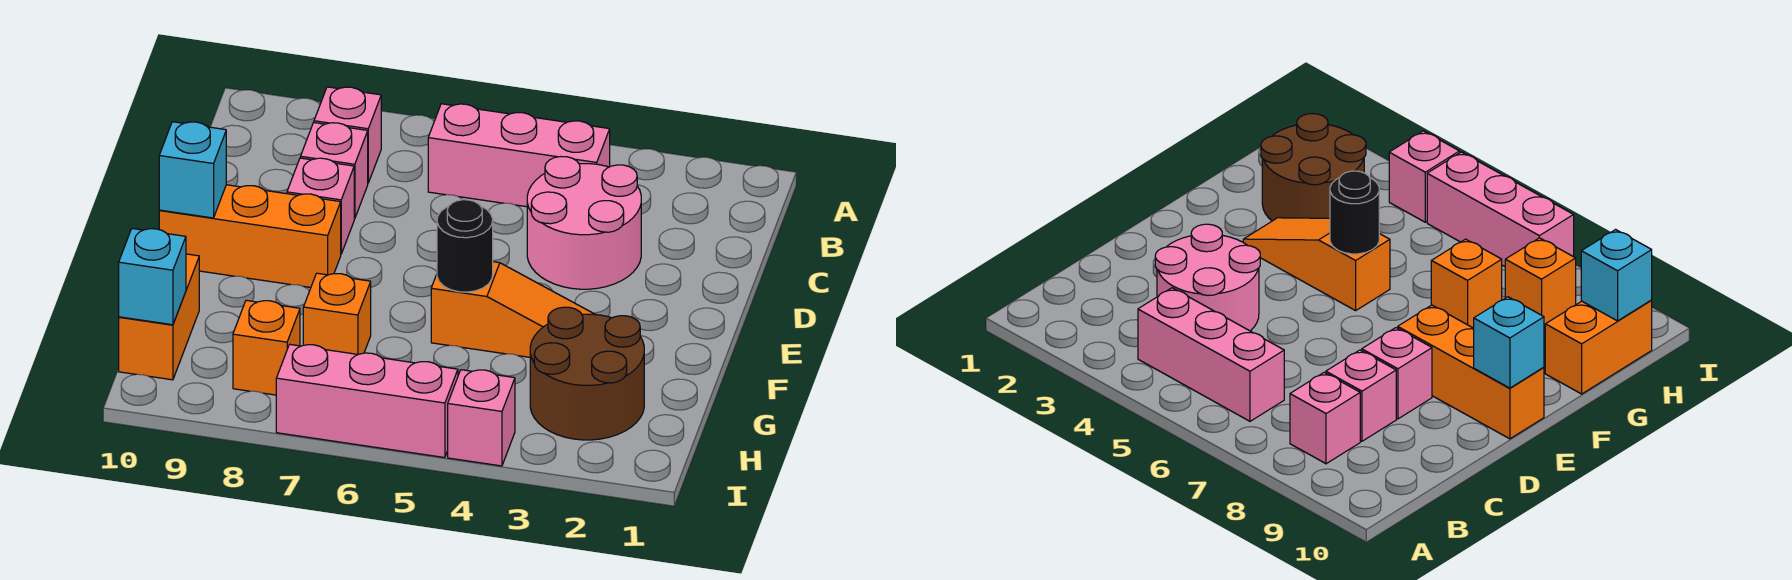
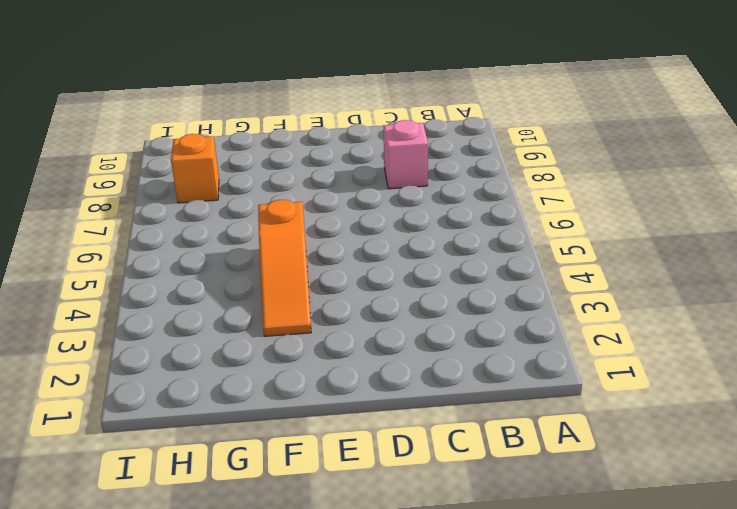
none -> pink 1x3 brick [428,104,610,207]
none -> pink 1x1 brick [314,87,381,183]
none -> pink 2x2 round brick [527,157,641,289]

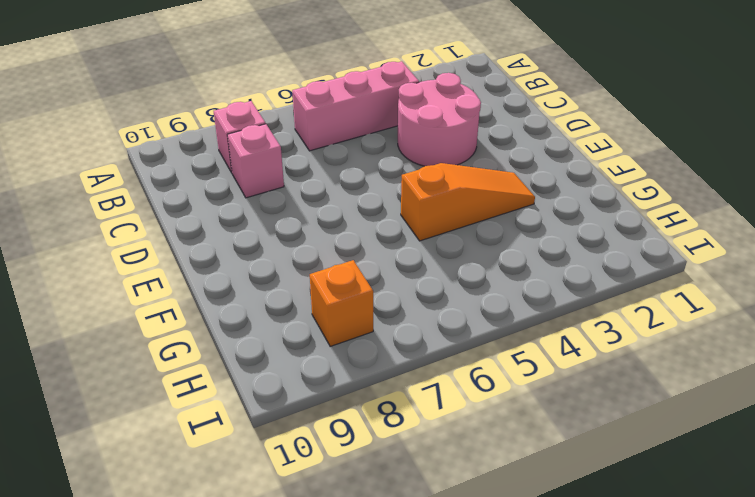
none -> pink 1x1 brick [287,158,354,254]
none -> orange 1x3 brick [159,185,341,287]
none -> brown 2x2 round brick [530,307,644,440]

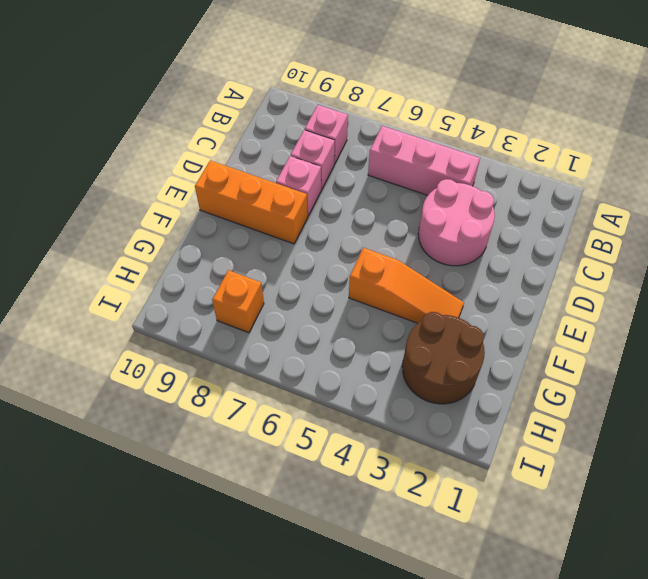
none -> orange 1x1 brick [303,273,371,355]
none -> orange 1x2 brick [119,254,199,380]
none -> pink 1x1 brick [448,370,515,466]

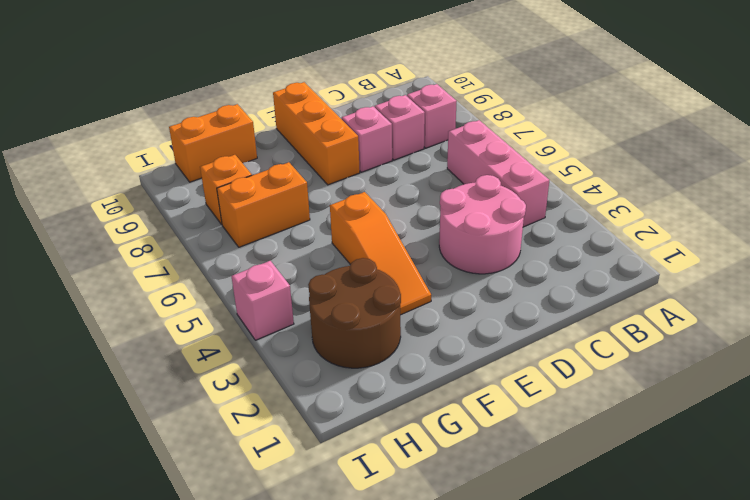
orange 1x2 brick [217,162,310,247] -> orange 1x1 brick [303,273,371,355]
none -> pink 1x3 brick [276,344,458,458]
none -> cyan 1x1 brick [159,122,226,218]
none -> black 1x1 round brick [437,200,493,292]

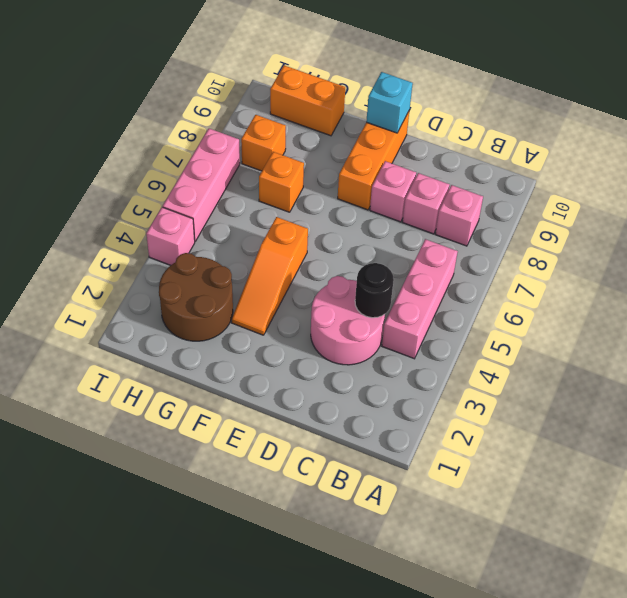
black 1x1 round brick [355,263,394,318] -> black 1x1 round brick moved to [437,200,493,292]
none -> cyan 1x1 brick [119,229,186,325]

